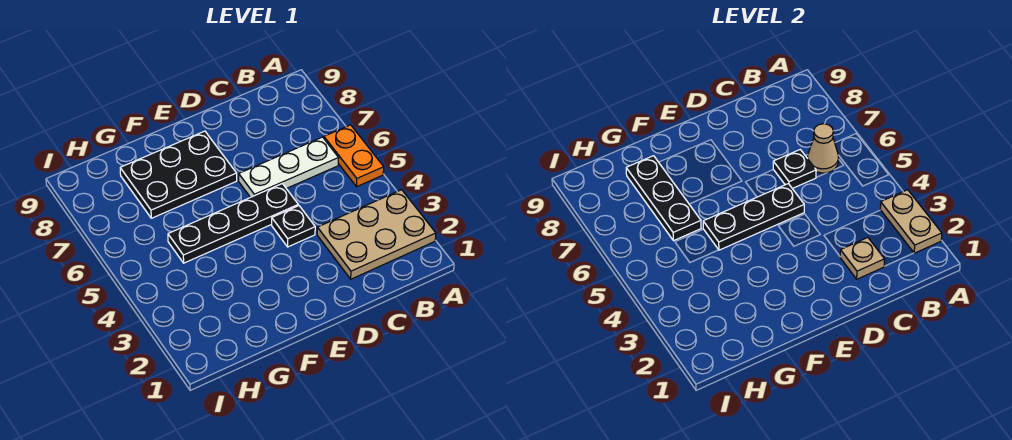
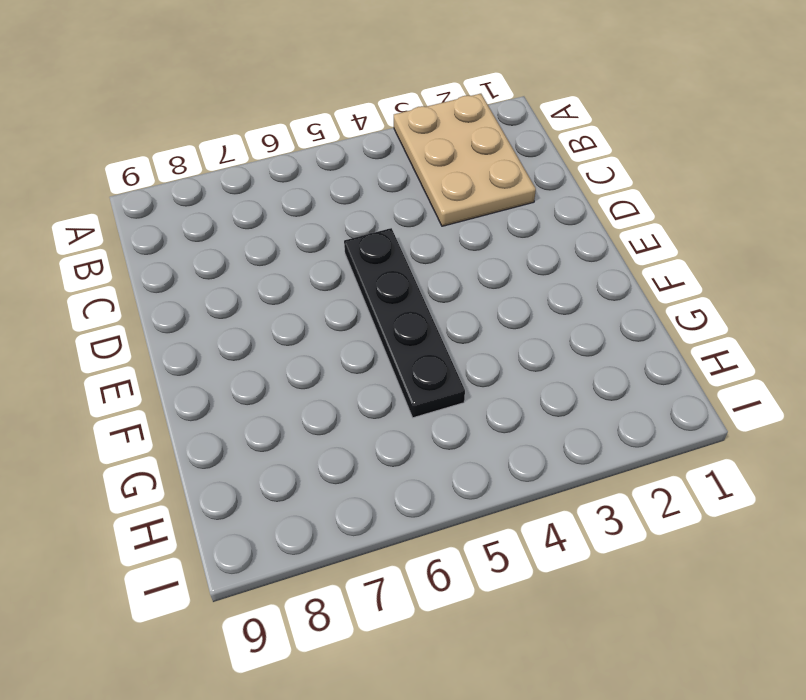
none -> orange 1x2 plate [324,125,384,187]
none -> white 1x3 plate [239,137,339,197]
none -> black 1x1 plate [272,206,315,247]

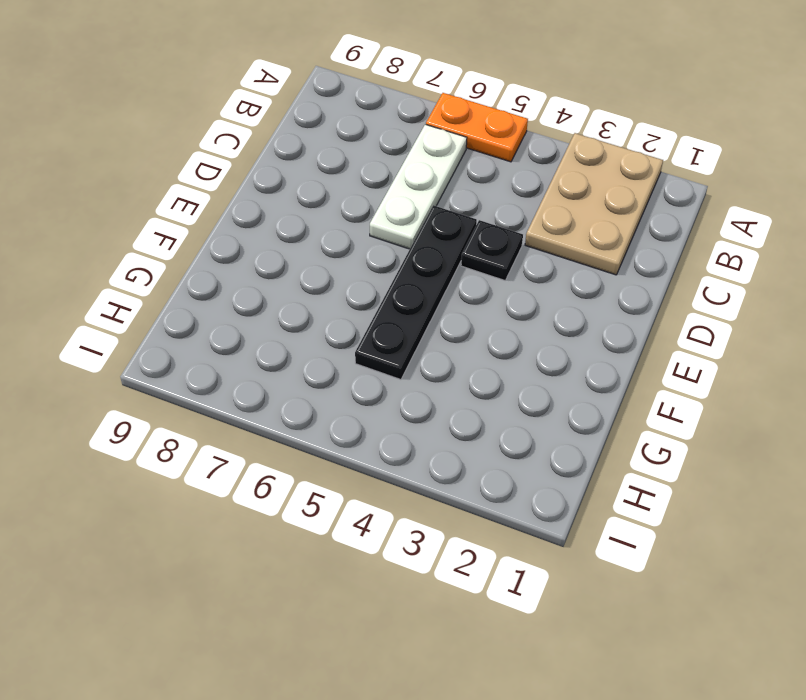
none -> black 2x3 plate [120,131,237,218]
none -> tan 1x2 plate [880,190,942,253]
none -> tan 1x1 cone [807,124,839,173]

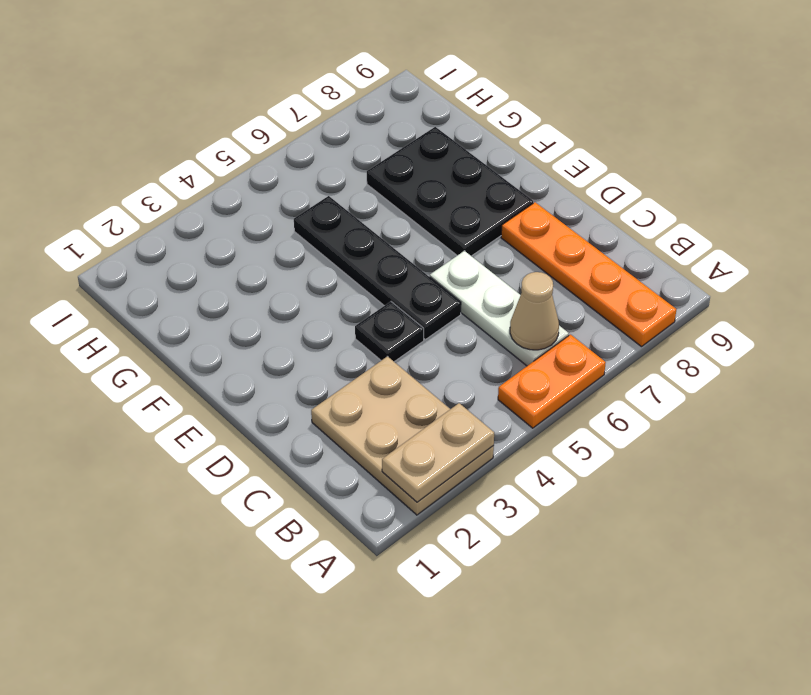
orange 1x4 plate [501,202,676,347] -> none
none -> tan 1x1 plate [840,238,885,279]
none -> black 1x1 plate [773,150,816,189]
none -> black 1x3 plate [703,184,804,250]

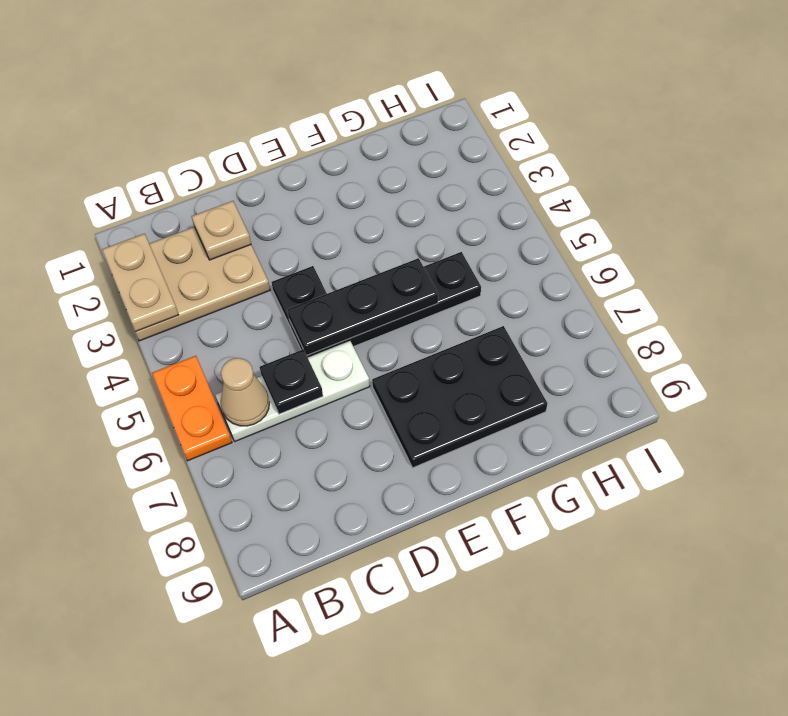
none -> black 1x3 plate [626,156,701,241]

